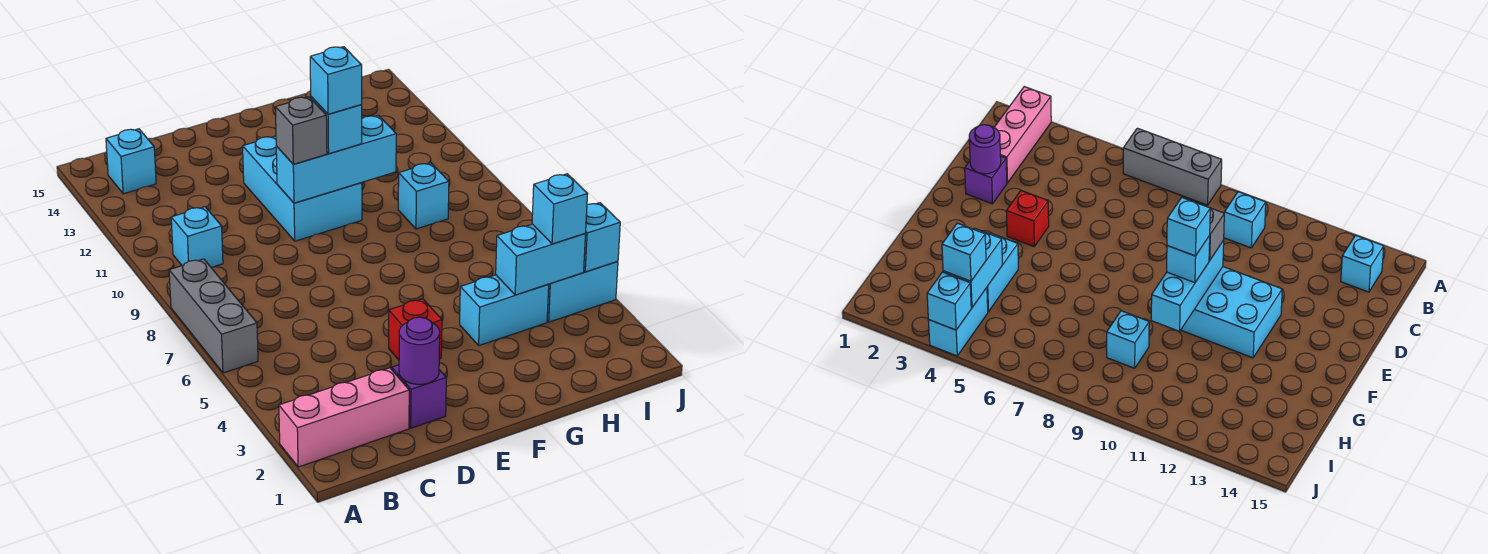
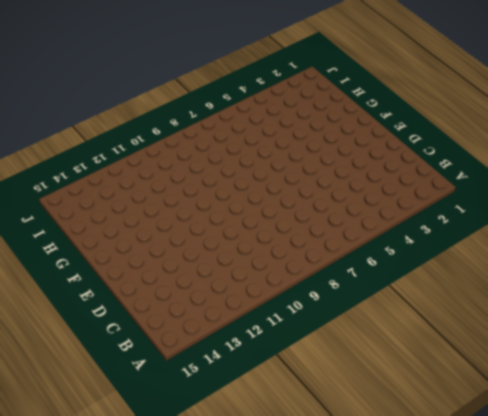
none -> pink 1x3 brick [279,368,409,467]
none -> grey 1x3 brick [169,259,258,373]
none -> cyan 1x1 brick [171,207,223,267]

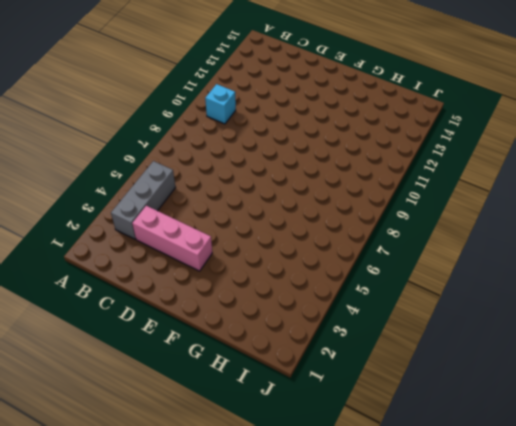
grey 1x3 brick [111,161,176,239] -> grey 1x3 brick moved to [169,259,258,373]
pink 1x3 brick [132,206,212,271] -> pink 1x3 brick moved to [279,368,409,467]
none -> cyan 1x1 brick [106,129,156,194]
none -> purple 1x1 brick [392,365,446,428]
none -> red 1x1 brick [389,299,442,360]

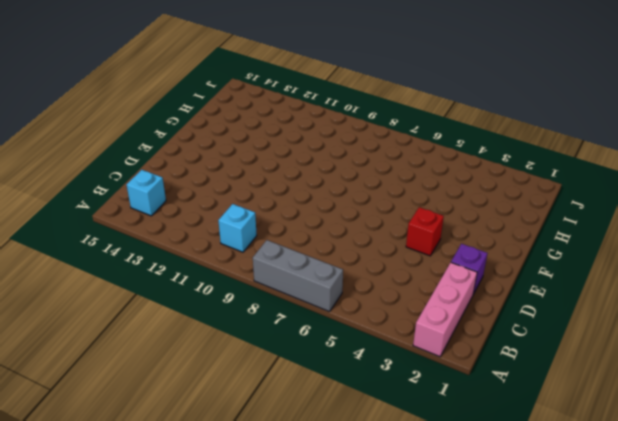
none -> cyan 2x3 brick [243,136,362,241]
none -> cyan 1x2 brick [460,275,549,345]
none -> cyan 1x1 brick [398,163,449,229]

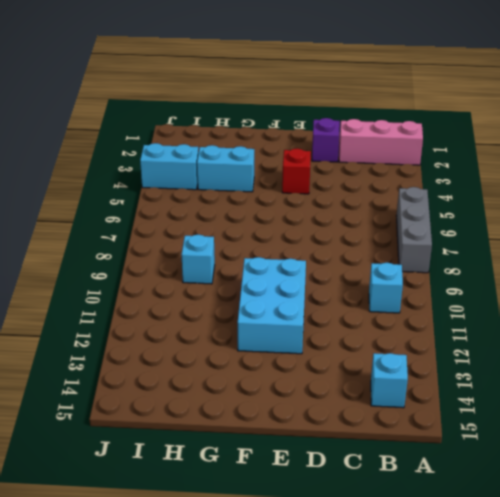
none -> purple 1x1 round brick [399,317,440,384]
none -> cyan 1x3 brick [276,116,396,203]
none -> cyan 1x2 brick [496,224,585,295]

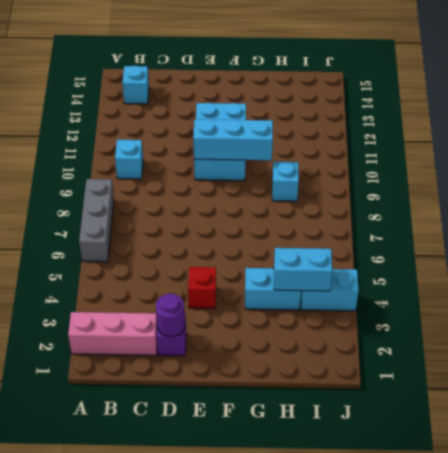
none -> cyan 1x1 brick [584,203,620,272]
none -> grey 1x1 brick [275,97,327,164]
none -> cyan 1x1 brick [311,97,362,154]

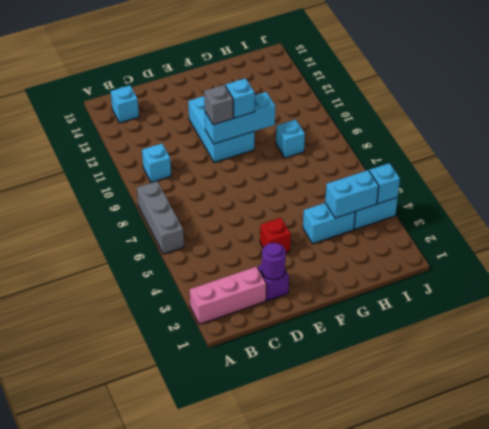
none -> cyan 1x1 brick [532,174,588,244]
none -> cyan 1x1 brick [310,47,362,114]

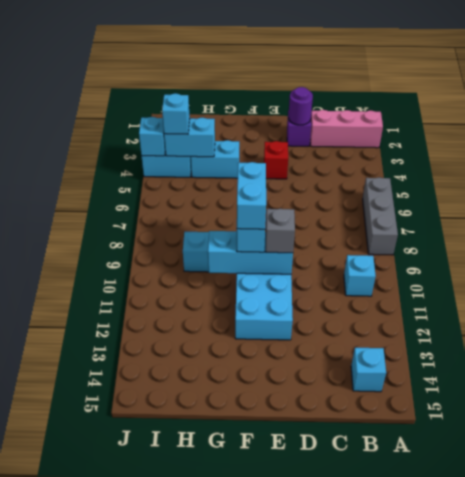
cyan 1x2 brick [237,162,266,229] -> cyan 1x1 brick [310,47,362,114]

